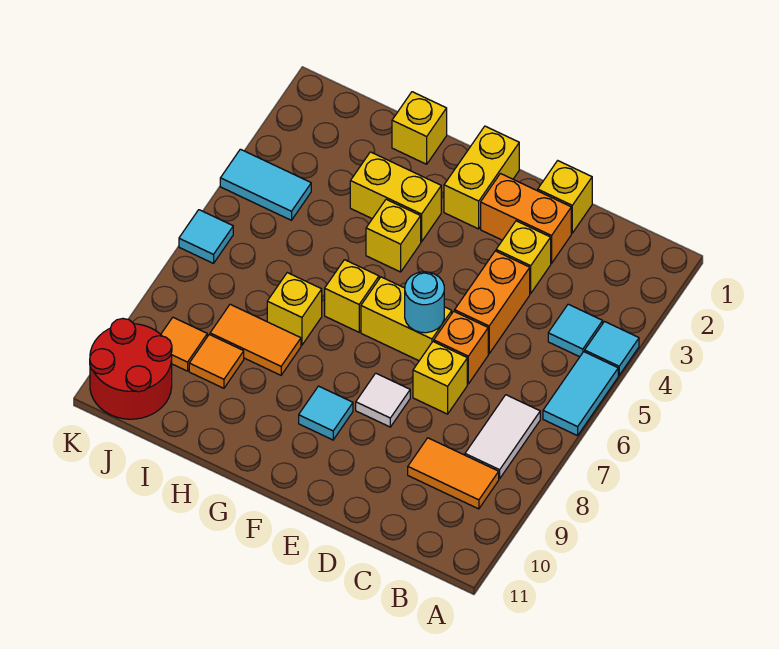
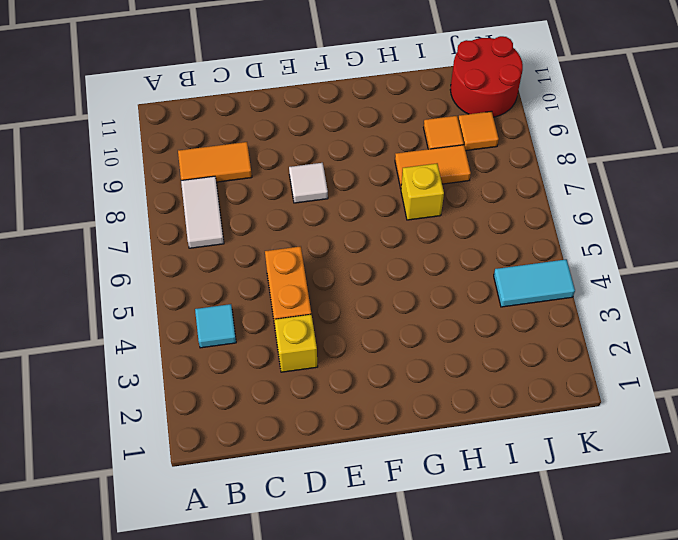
none -> cyan 1x1 tile [585,322,639,375]
none -> cyan 1x2 tile [543,352,618,436]
none -> yellow 1x1 brick [538,161,592,233]

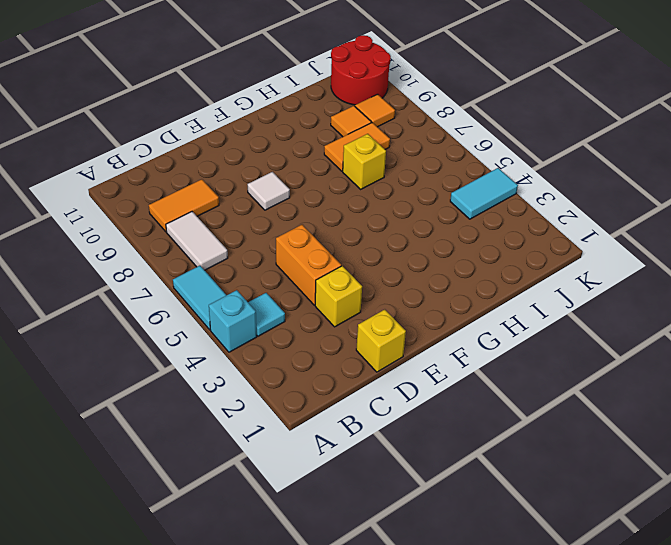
cyan 1x1 brick [209,290,257,352] -> cyan 1x1 tile [585,322,639,375]
none -> orange 1x2 brick [481,174,571,263]
none -> orange 1x1 brick [434,311,488,384]
none -> yellow 1x1 brick [413,342,467,414]

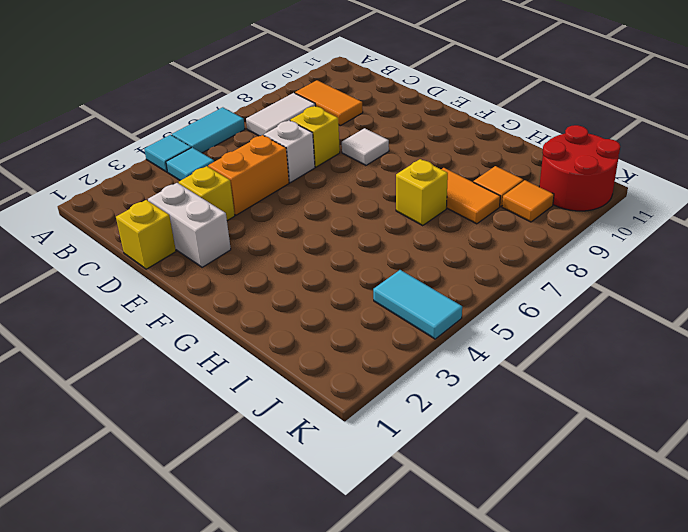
white 1x2 brick [148,183,231,267] -> orange 1x2 brick [481,174,571,263]
white 1x1 brick [264,120,315,183] -> orange 1x1 brick [434,311,488,384]
none -> yellow 1x2 brick [361,277,452,361]
none -> yellow 1x2 brick [444,126,519,229]
none -> cyan 1x1 tile [299,386,353,440]

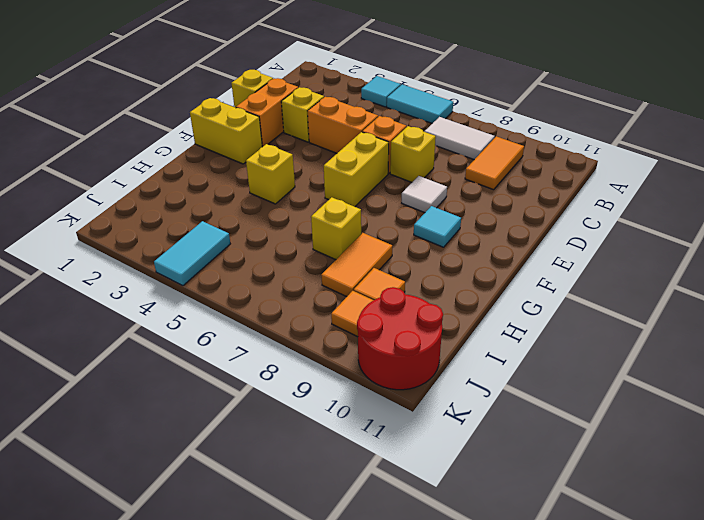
none -> cyan 1x1 tile [548,304,603,357]
none -> yellow 1x2 brick [350,152,441,242]
none -> yellow 1x1 brick [325,260,379,332]

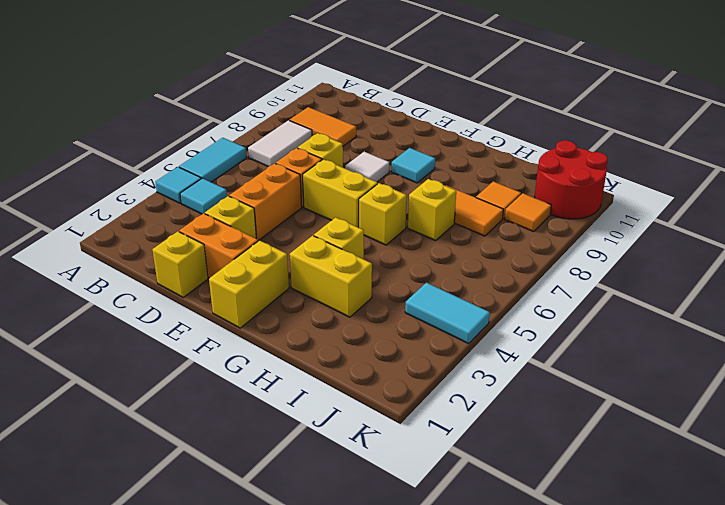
none -> yellow 1x1 brick [392,92,447,164]
none -> cyan 1x1 tile [179,210,233,263]
none -> cyan 1x1 round brick [405,272,444,333]

